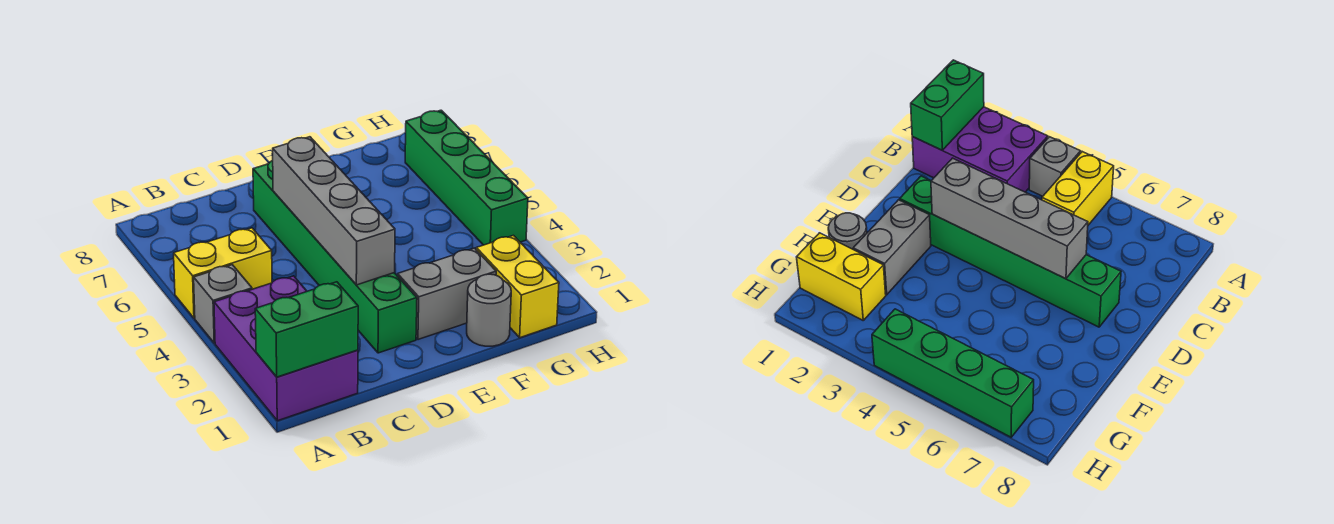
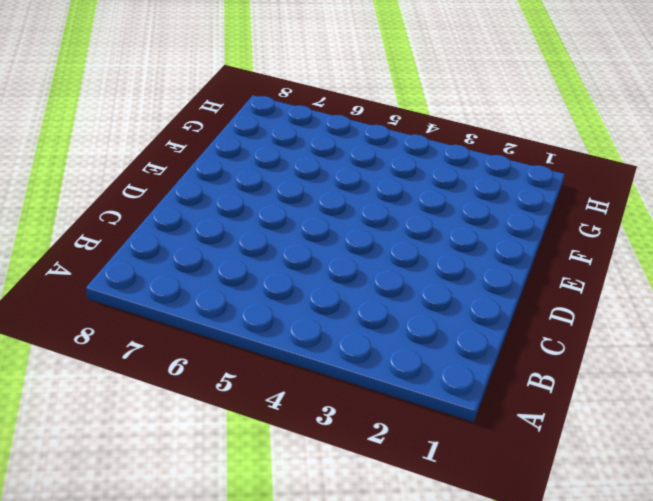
none -> purple 2x3 brick [214,276,358,421]
none -> grey 1x1 brick [194,265,252,343]

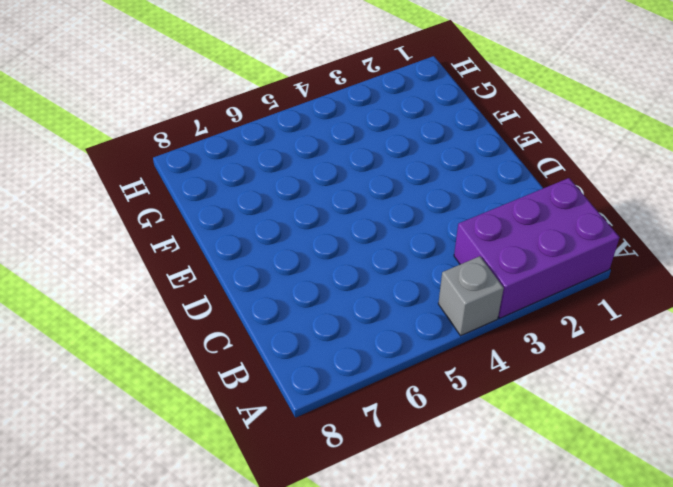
none -> yellow 1x2 brick [174,228,272,318]
none -> green 1x6 brick [253,160,417,353]

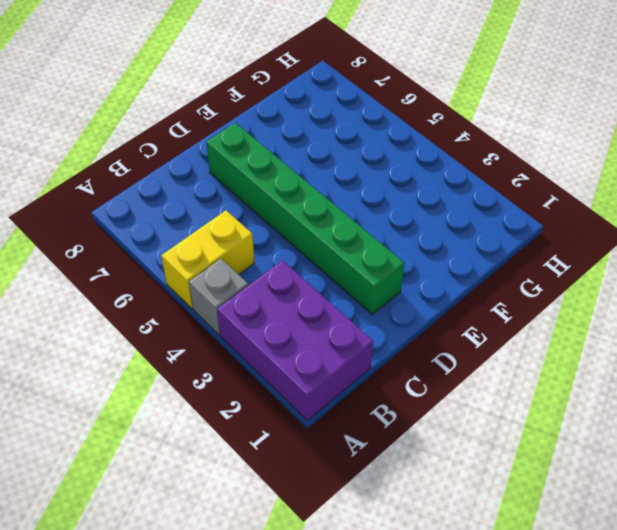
none -> grey 1x2 brick [398,248,496,340]
none -> grey 1x1 round brick [467,274,511,346]

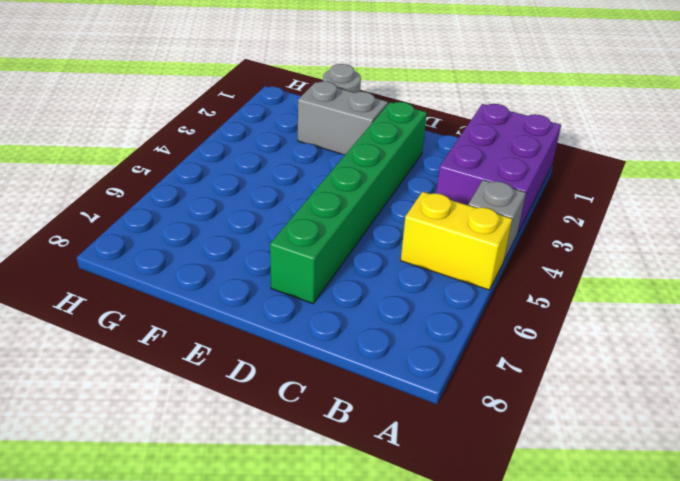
none -> yellow 1x2 brick [476,235,559,338]
none -> green 1x4 brick [405,110,528,245]

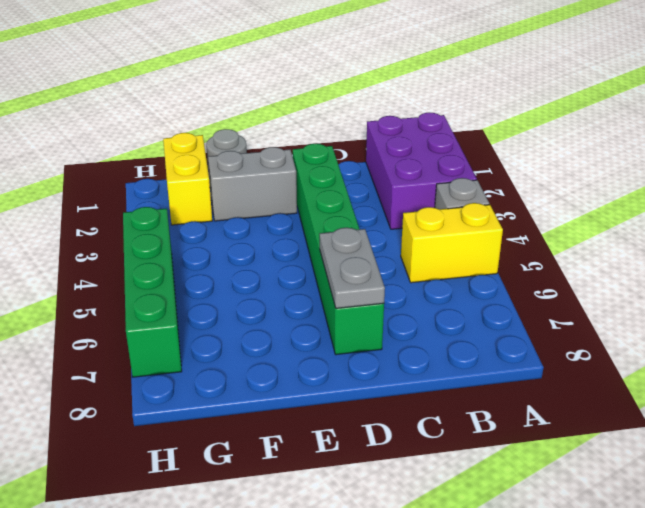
grey 1x2 plate [320,228,385,308] -> grey 1x4 brick [273,137,395,285]
none -> green 1x2 brick [255,282,358,377]

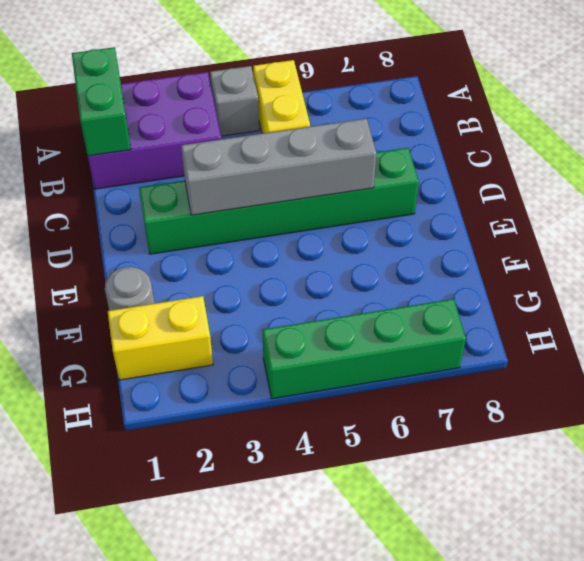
none -> grey 1x2 brick [398,248,496,340]

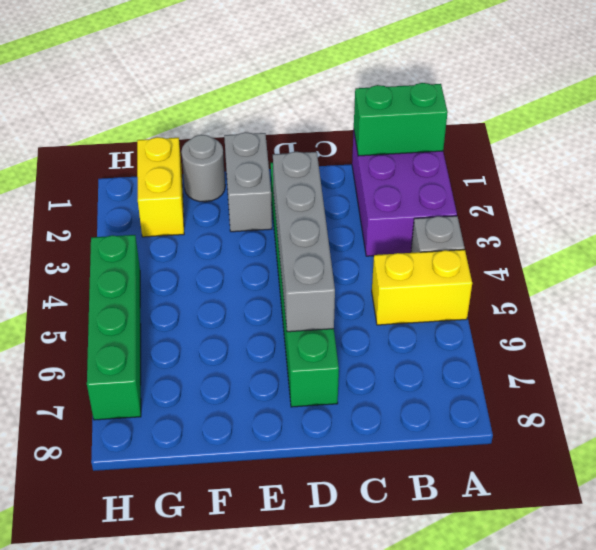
grey 1x2 brick [224,132,272,232] -> grey 1x2 brick turned to [398,248,496,340]

